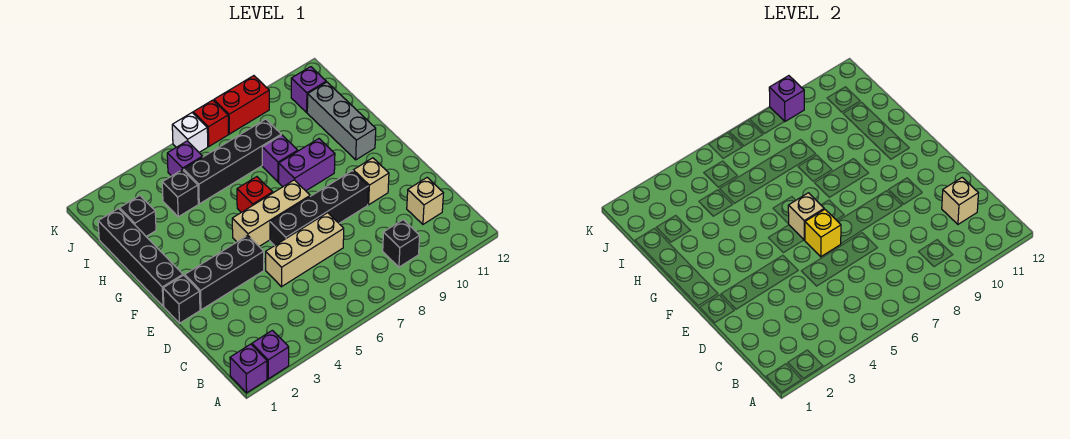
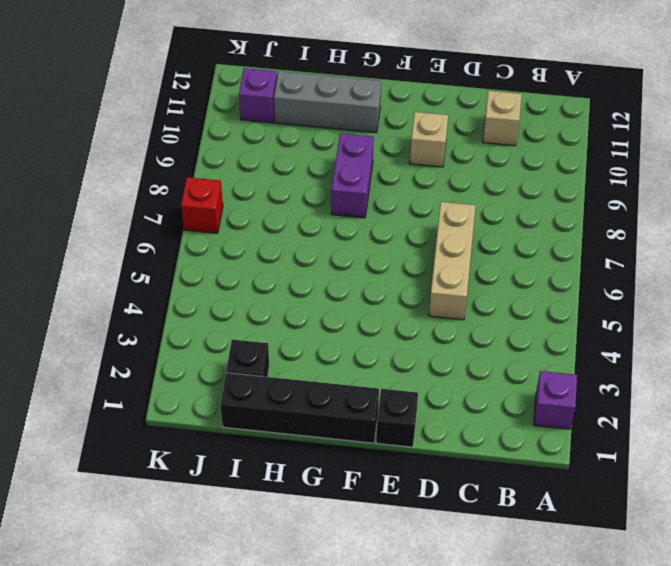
none -> purple 1x1 brick [230,344,267,393]
none -> black 1x1 brick [383,220,420,267]
none -> black 1x3 brick [185,236,264,310]

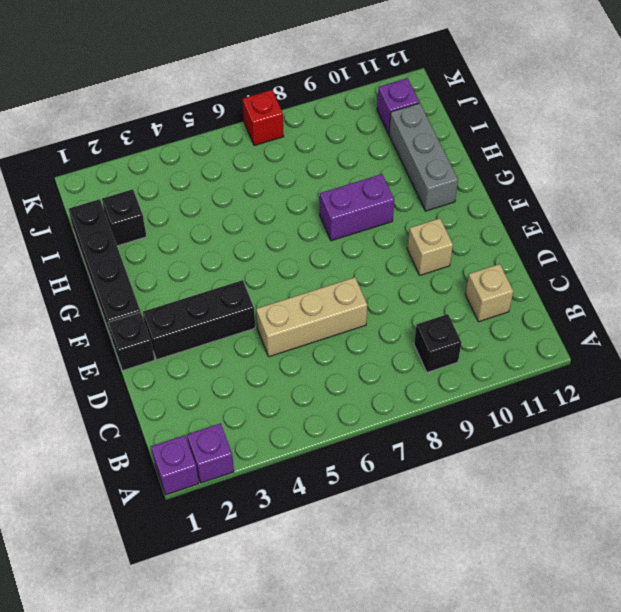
none -> black 1x4 brick [270,171,368,246]
none -> tan 1x3 brick [232,180,310,246]
none -> red 1x1 brick [237,177,273,212]

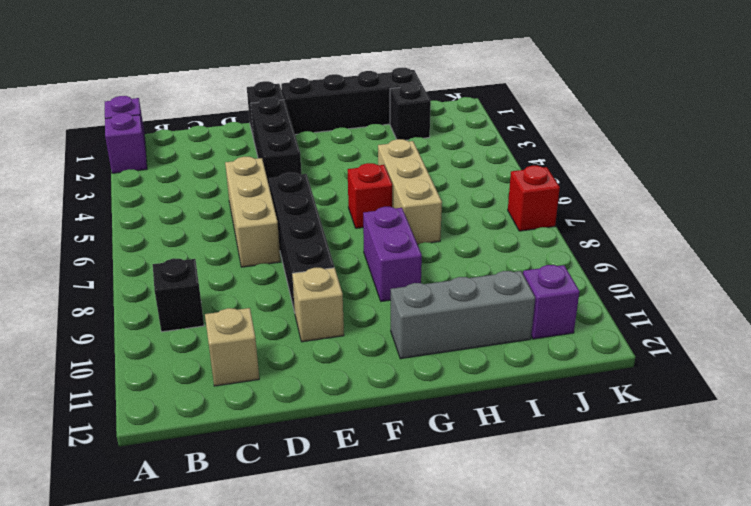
tan 1x3 brick [378,139,442,244] -> tan 1x3 brick moved to [232,180,310,246]
none -> purple 1x1 brick [262,135,298,182]
none -> black 1x1 brick [162,170,198,217]
none -> black 1x4 brick [183,119,281,204]

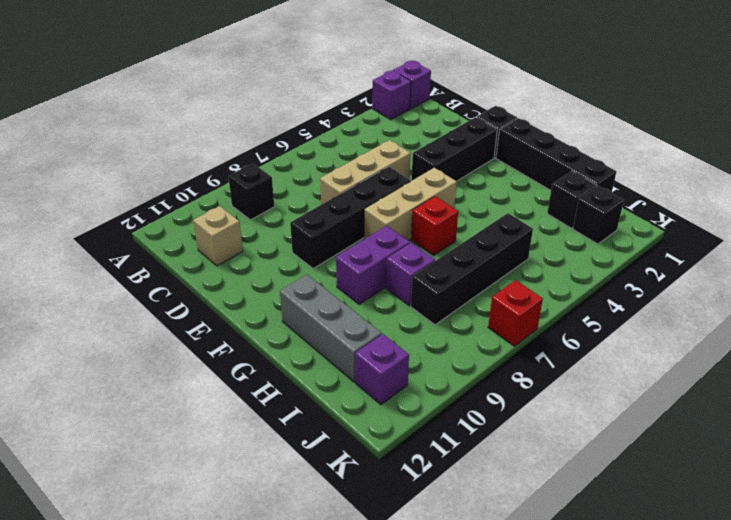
black 1x1 brick [573,186,624,244] -> black 1x1 brick moved to [162,170,198,217]
none -> tan 1x1 brick [353,158,389,205]
none -> purple 1x1 brick [167,141,203,176]
none -> white 1x1 brick [172,113,208,152]

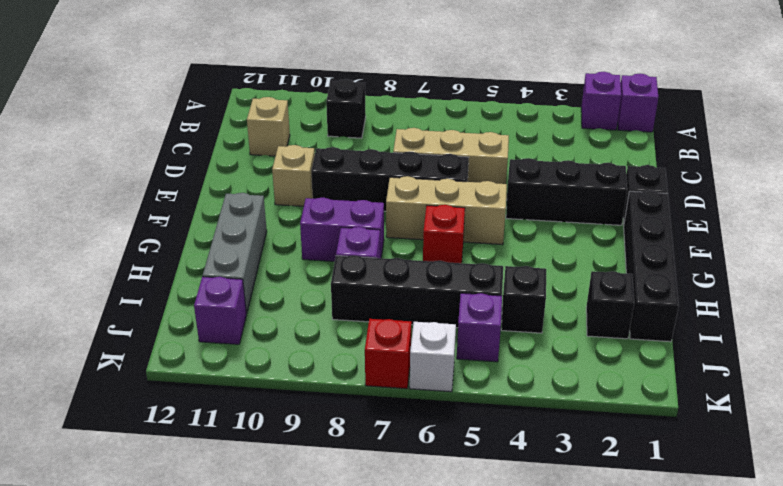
none -> red 1x2 brick [214,76,269,134]
none -> tan 1x1 brick [942,178,978,224]
none -> yellow 1x1 brick [805,209,841,257]

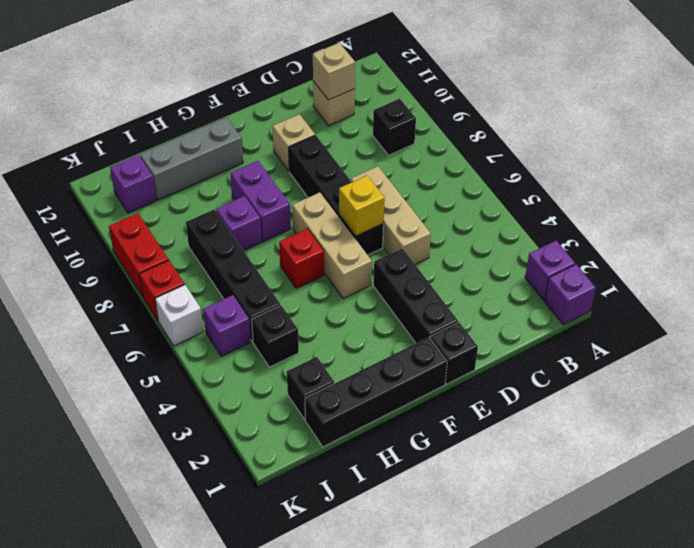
none -> tan 1x1 brick [788,193,824,240]
none -> purple 1x1 brick [769,76,804,121]

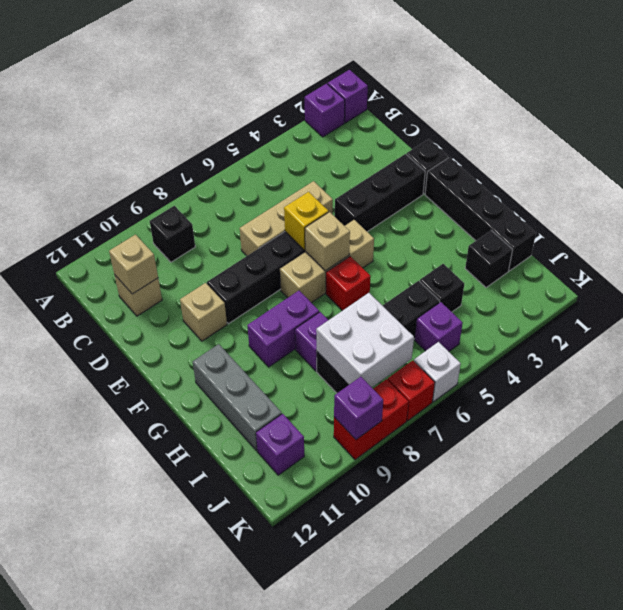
white 2x2 brick [316,293,414,387] -> none

